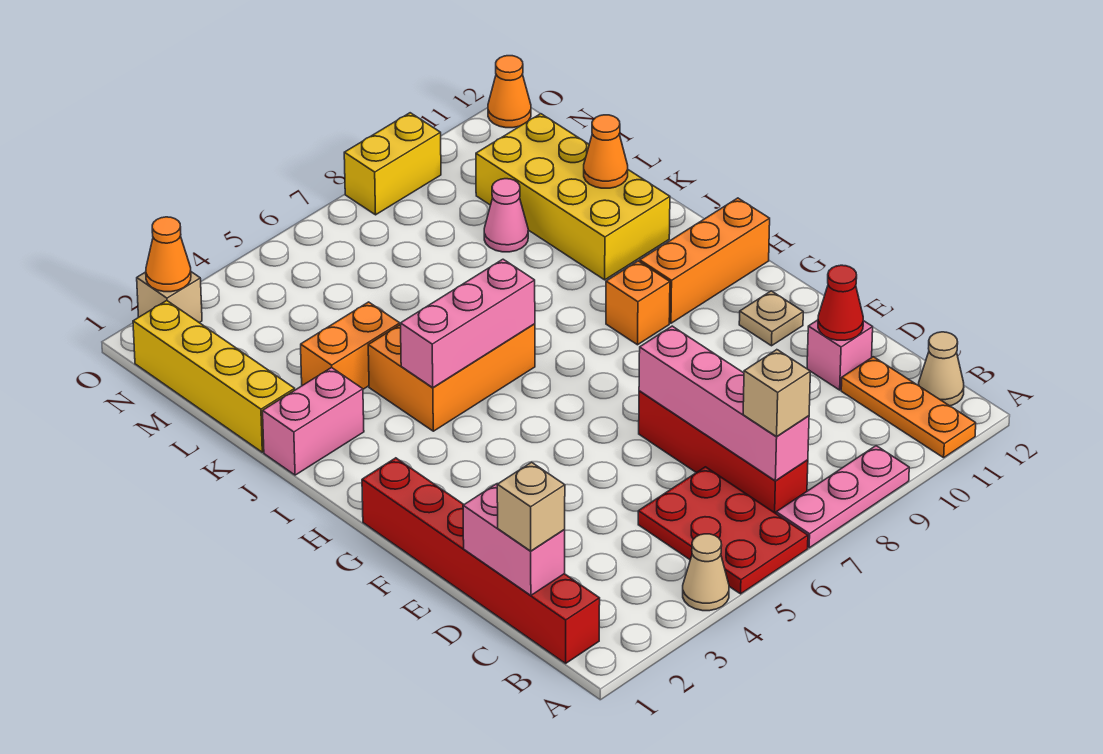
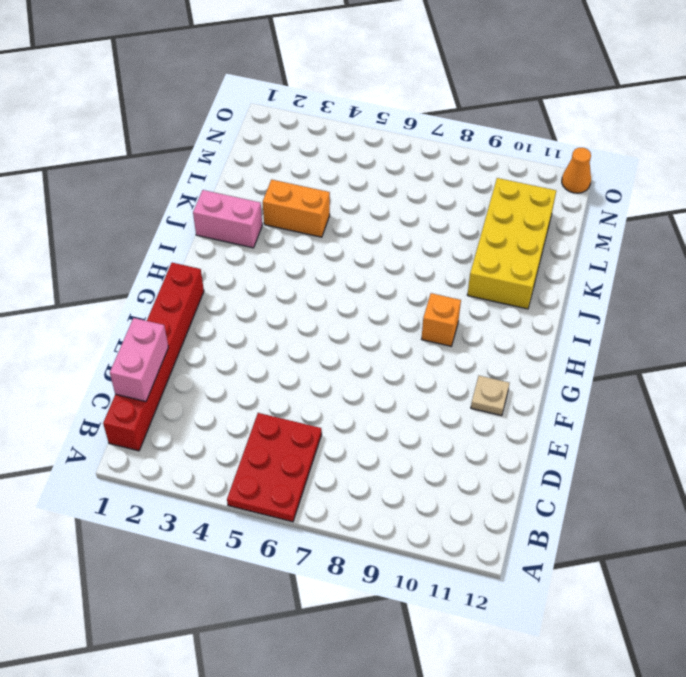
none -> tan 1x1 cone [683,534,729,611]
none -> pink 1x3 plate [776,446,909,548]
none -> orange 1x3 plate [841,357,976,458]

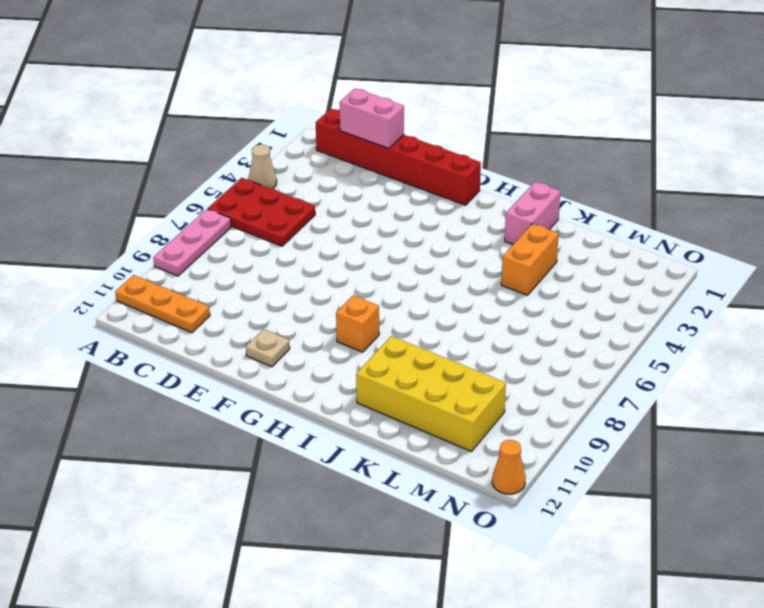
none -> red 1x4 brick [639,391,808,513]
none -> tan 1x1 cone [919,332,964,406]
none -> pink 1x1 brick [807,320,873,390]

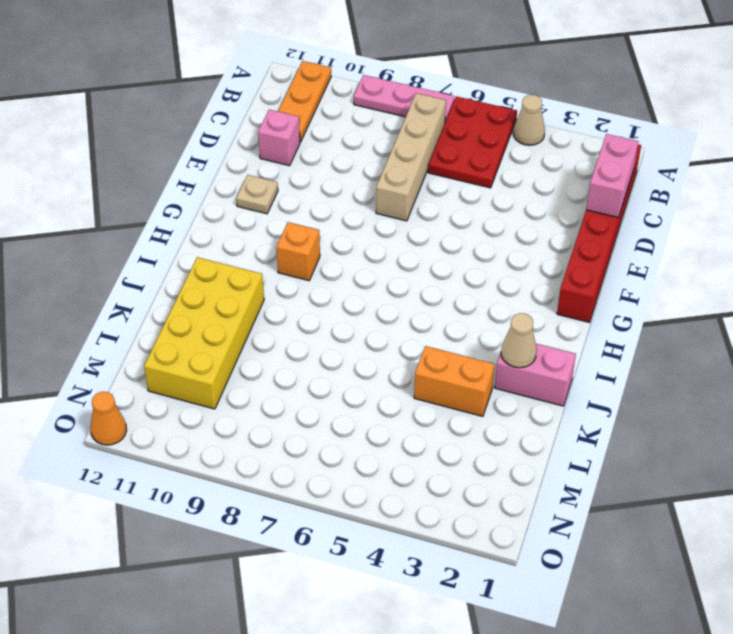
tan 1x4 brick [376,93,446,221] -> red 1x4 brick [639,391,808,513]
tan 1x1 cone [501,313,537,368] -> tan 1x1 cone moved to [919,332,964,406]
none -> orange 1x3 brick [640,198,770,323]
none -> orange 2x3 brick [368,324,535,431]
none -> yellow 1x4 brick [133,301,295,452]

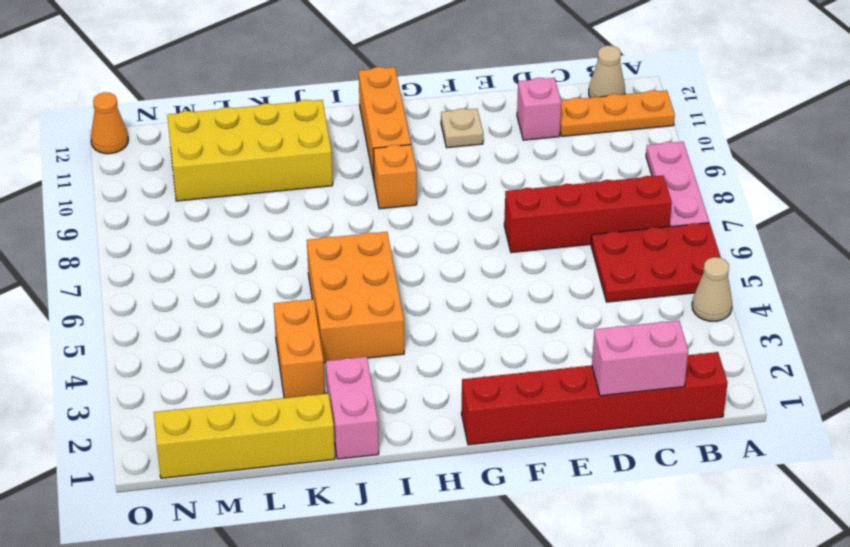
none -> pink 1x1 cone [484,179,528,252]
none -> tan 1x1 brick [137,272,202,323]
none -> yellow 1x2 brick [344,113,441,215]

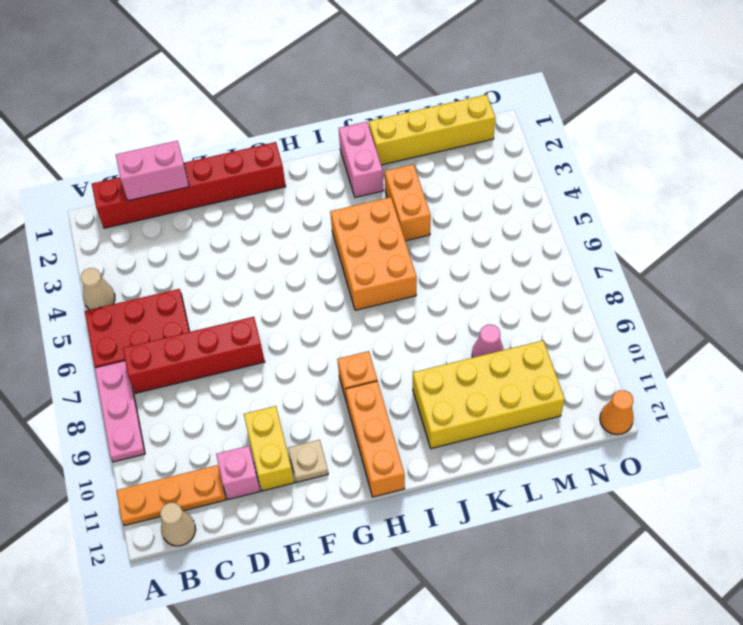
yellow 1x2 brick [244,406,294,491] -> yellow 1x2 brick moved to [344,113,441,215]
none -> tan 1x1 brick [137,272,202,323]
none -> pink 1x4 brick [639,326,809,481]
none -> red 1x1 cone [818,265,863,340]

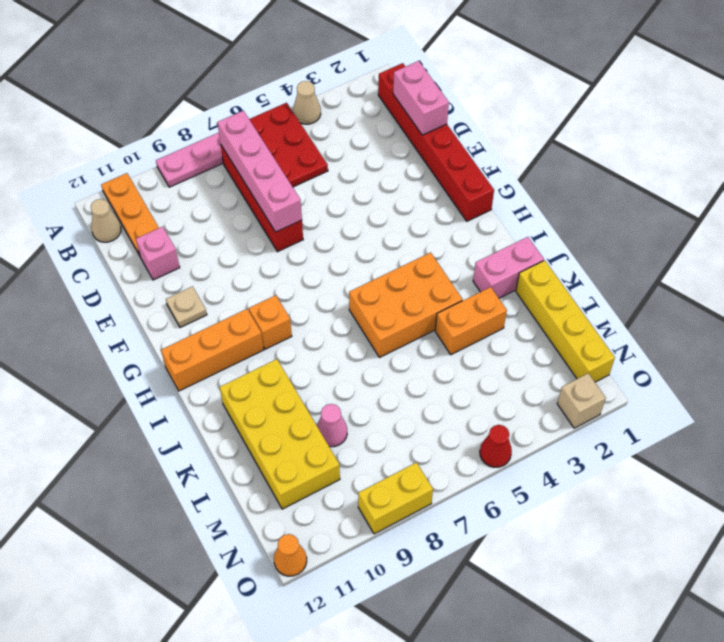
red 1x1 cone [480,425,512,467] -> red 1x1 cone moved to [818,265,863,340]
none -> pink 1x3 brick [400,259,535,388]
none -> orange 1x1 cone [584,115,628,188]
none -> orange 1x1 cone [146,217,191,292]

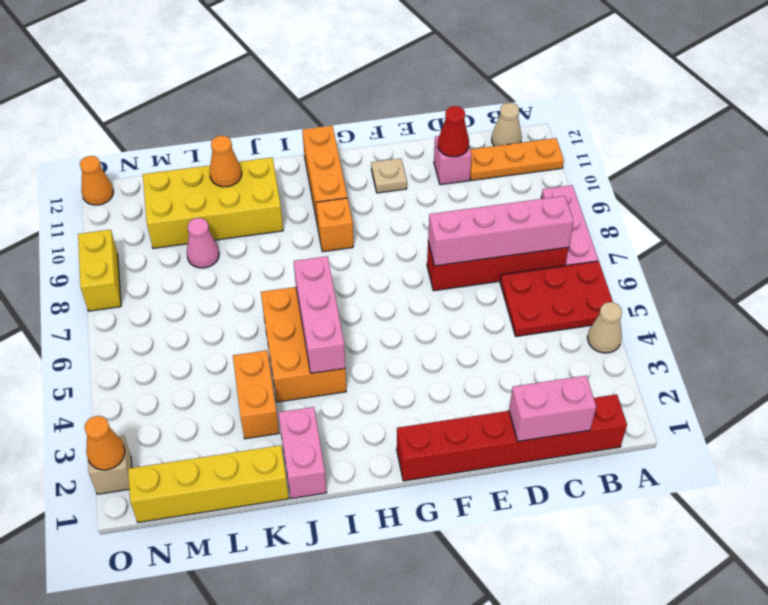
none -> tan 1x1 brick [743,350,810,437]
none -> tan 1x1 brick [497,462,565,551]

